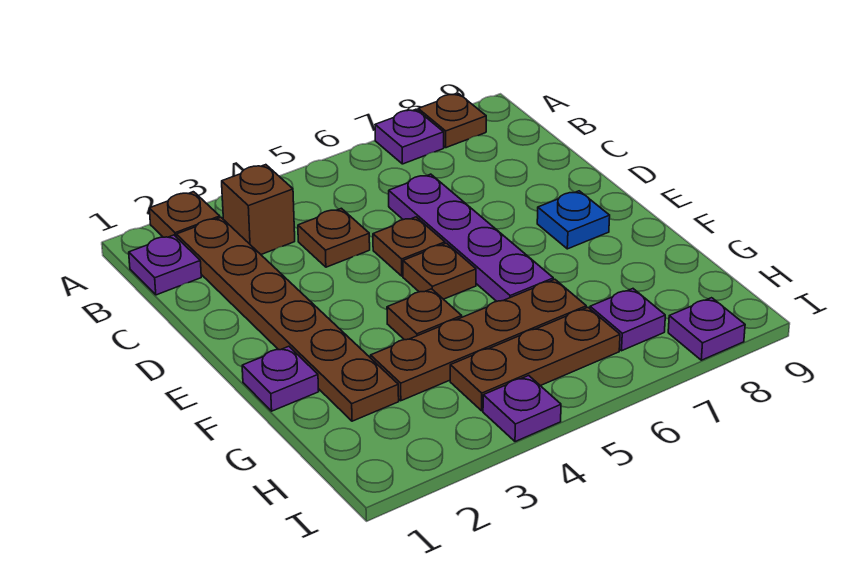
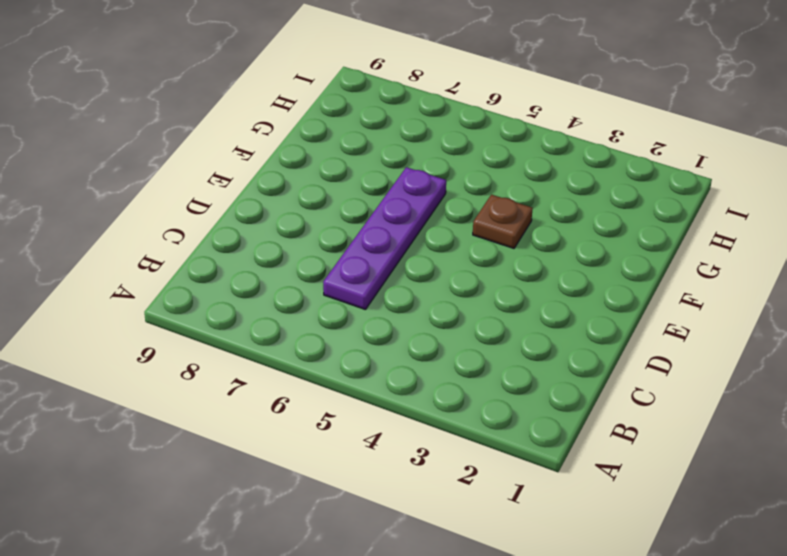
none -> brown 1x1 plate [149,192,220,237]
none -> purple 1x1 plate [375,109,444,164]
none -> brown 1x1 plate [418,94,486,148]

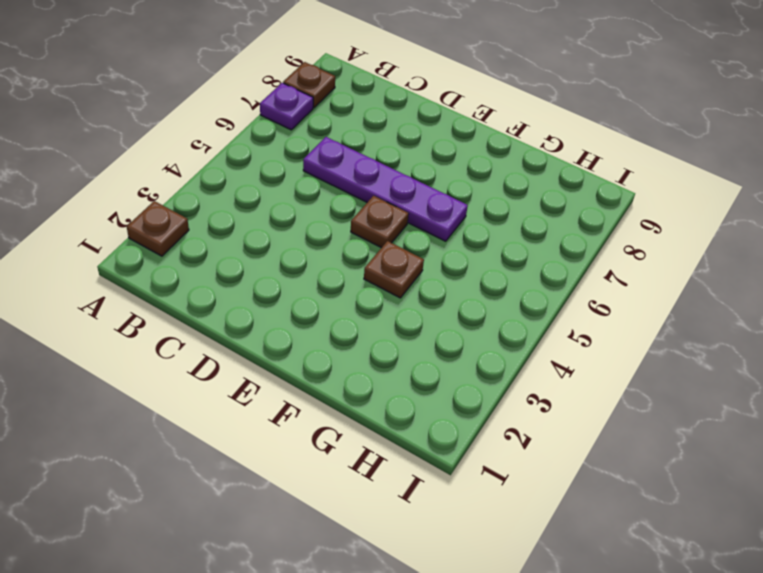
none -> purple 1x1 plate [129,235,201,295]
none -> brown 1x6 plate [176,217,399,421]
none -> brown 1x1 brick [222,165,295,254]

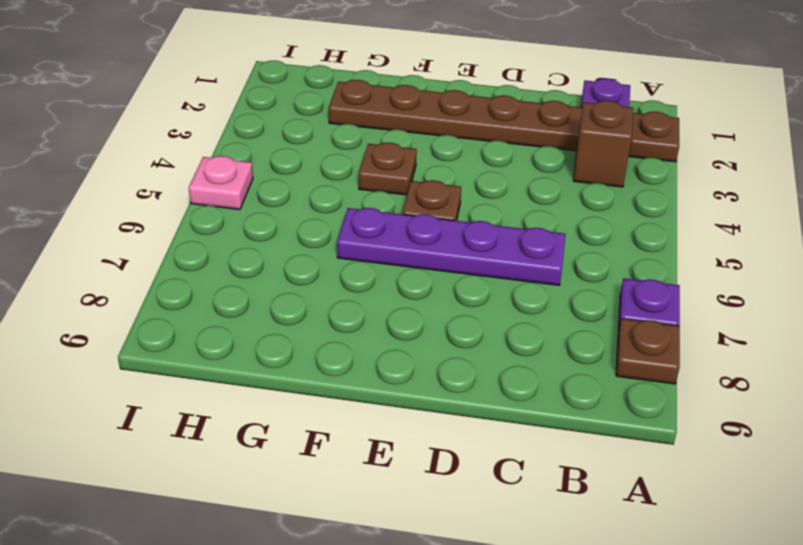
pink 1x1 plate [189,156,253,210] -> none
none -> brown 1x1 plate [298,208,370,267]
none -> brown 1x1 plate [373,217,445,276]
none -> blue 1x1 plate [537,191,610,249]

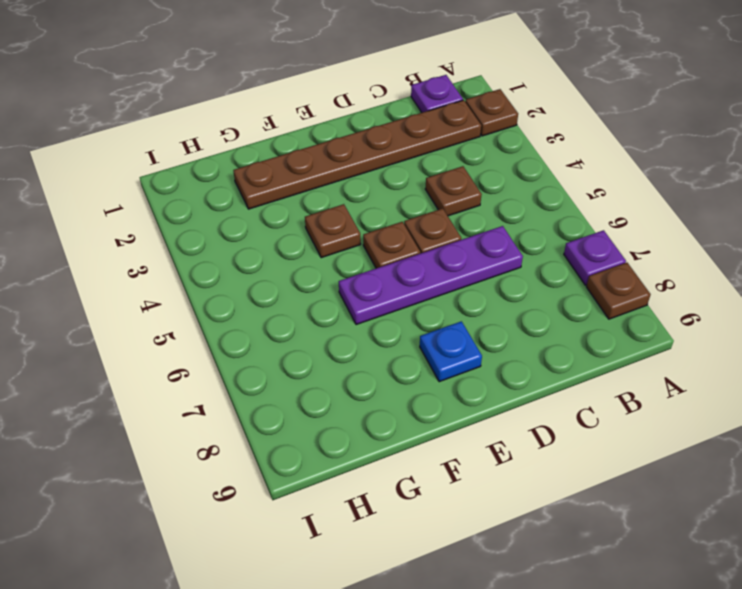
none -> brown 1x1 brick [222,165,295,254]
none -> purple 1x1 plate [242,346,319,411]
none -> brown 1x4 plate [371,279,586,401]

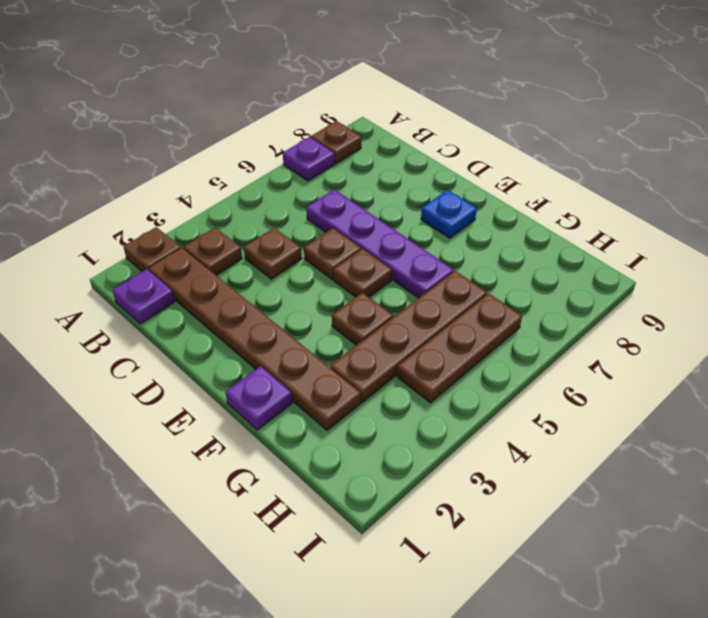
brown 1x1 plate [184,228,242,275] -> brown 1x1 brick [222,165,295,254]
none -> purple 1x1 plate [590,289,665,351]
none -> purple 1x1 plate [483,376,561,442]
none -> purple 1x1 plate [668,298,745,360]

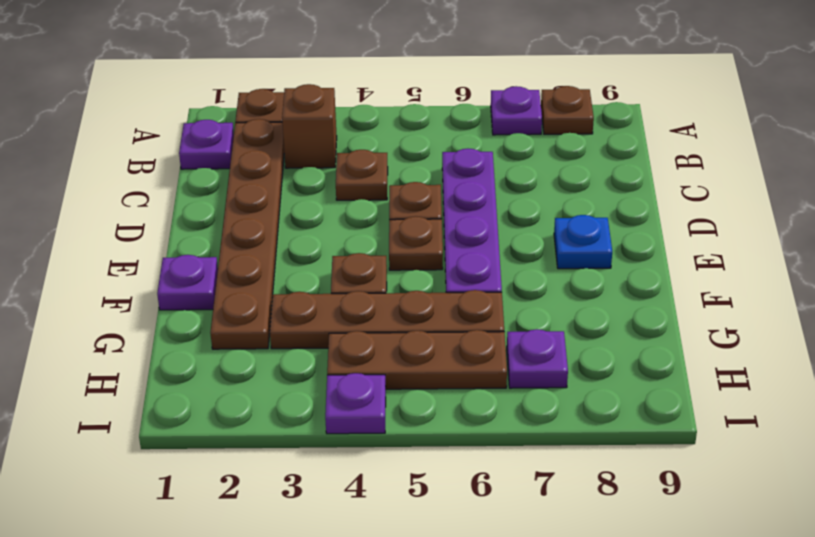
none -> purple 1x1 plate [668,298,745,360]

